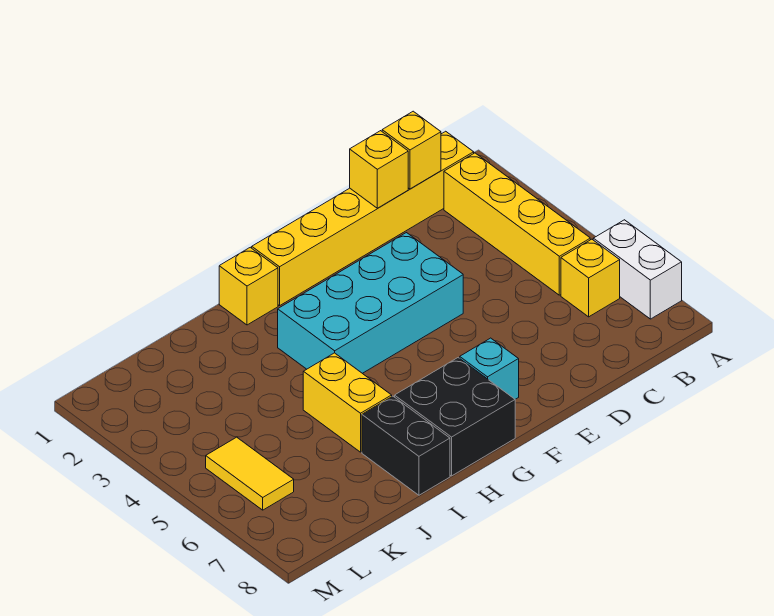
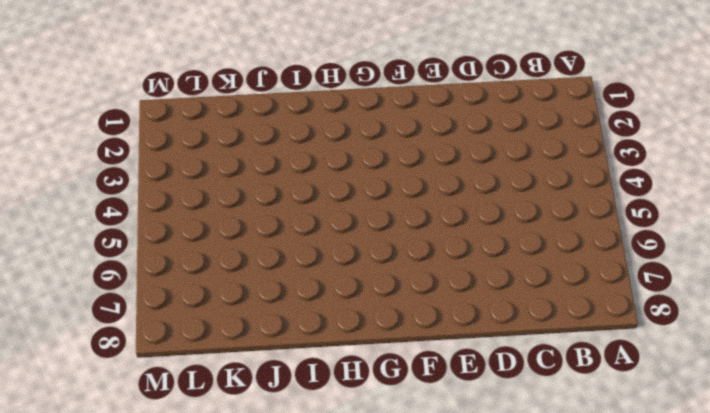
none -> white 1x2 brick [593,220,682,319]
none -> yellow 1x6 brick [252,131,474,306]
none -> yellow 1x4 brick [444,153,590,295]

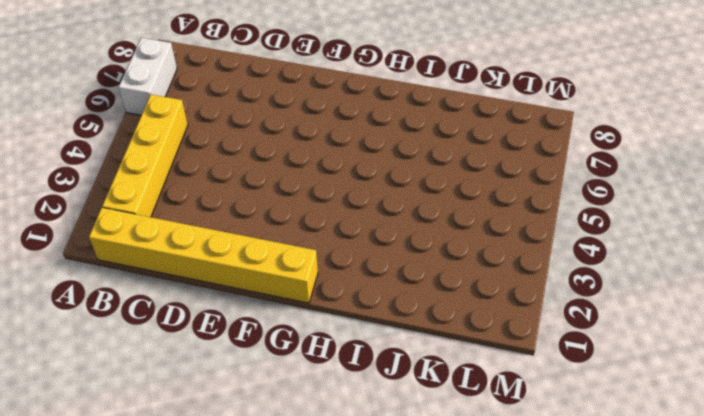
none -> yellow 1x1 brick [561,239,620,317]
none -> cyan 2x4 brick [278,233,463,373]
none -> cyan 1x1 brick [460,338,519,399]

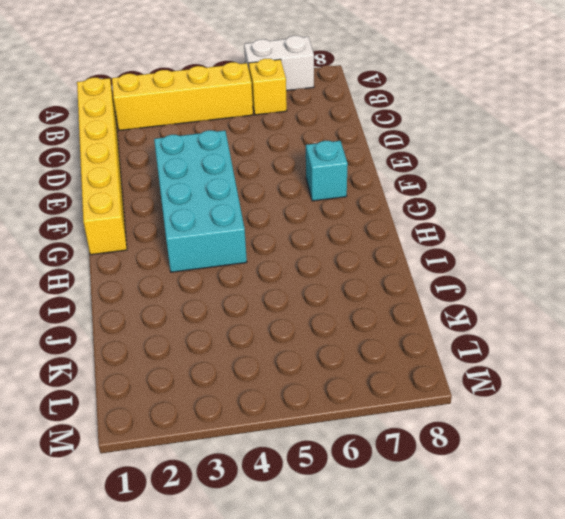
none -> black 2x2 brick [395,358,515,476]
none -> yellow 1x1 brick [219,247,278,325]
none -> yellow 1x2 brick [303,353,392,452]

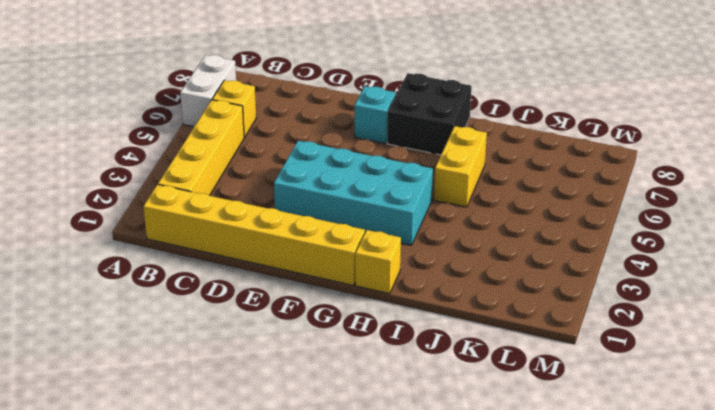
none -> black 1x2 brick [362,396,450,495]
none -> yellow 1x2 tile [206,437,294,510]
none -> yellow 1x1 brick [382,111,441,189]

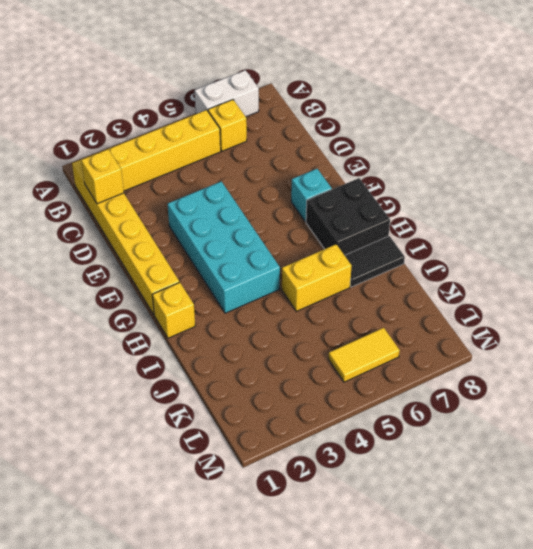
black 1x2 tile [345,236,405,287] -> black 1x2 brick [362,396,450,495]
none -> yellow 1x1 brick [350,131,408,208]

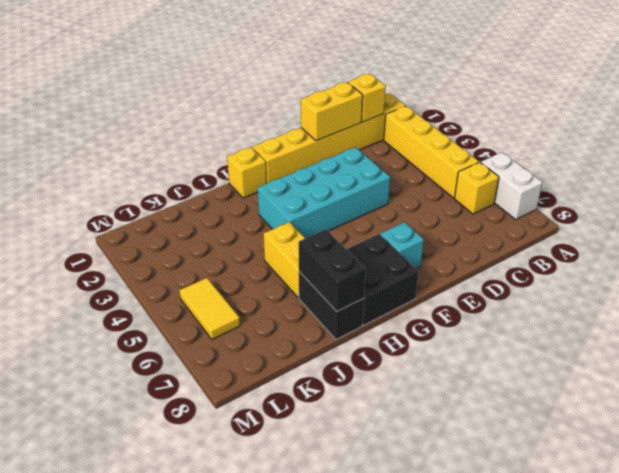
yellow 1x2 brick [301,82,363,141] -> yellow 1x1 brick [350,131,408,208]
black 1x2 brick [299,229,366,311] -> none

